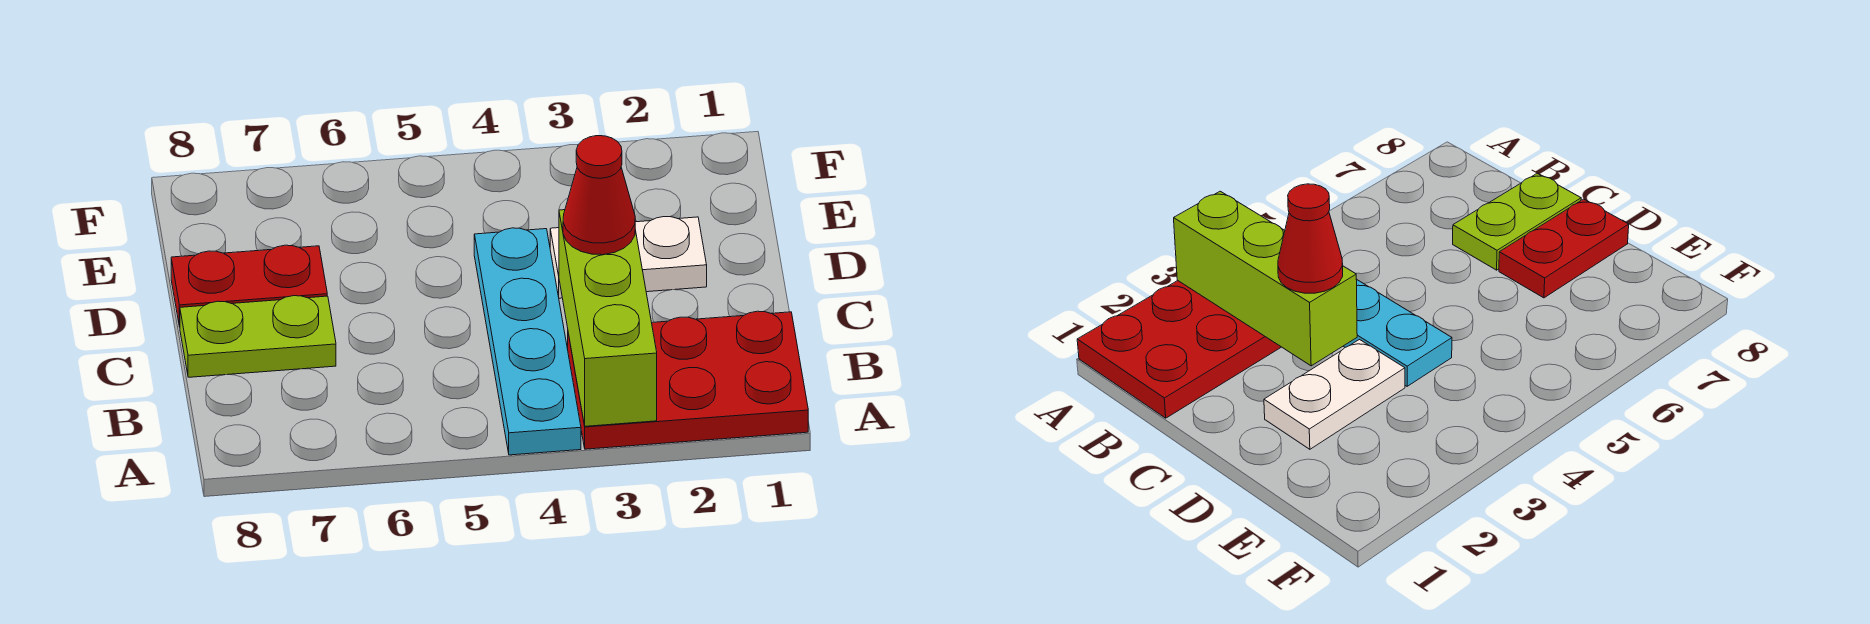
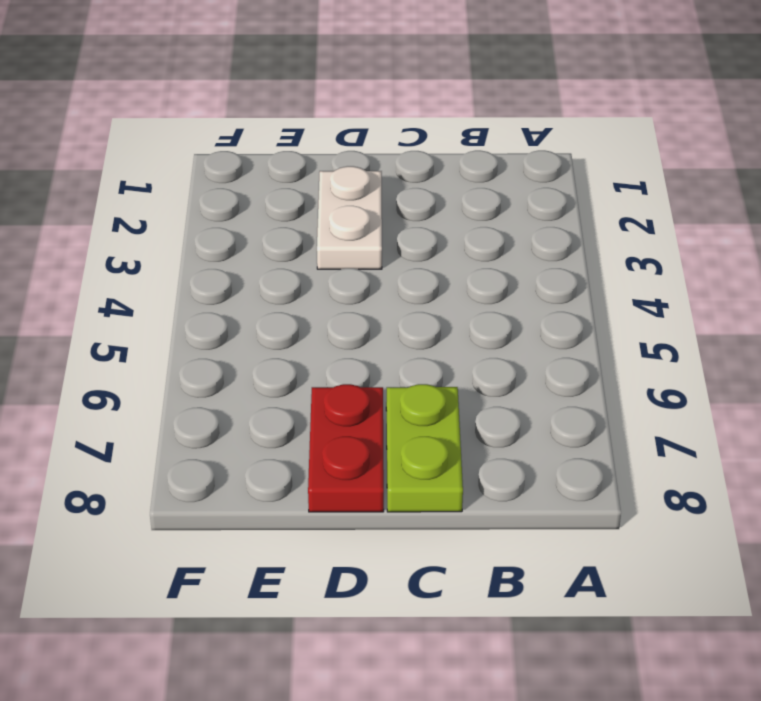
none -> red 2x3 plate [568,311,808,449]
none -> cyan 1x4 plate [474,228,581,455]

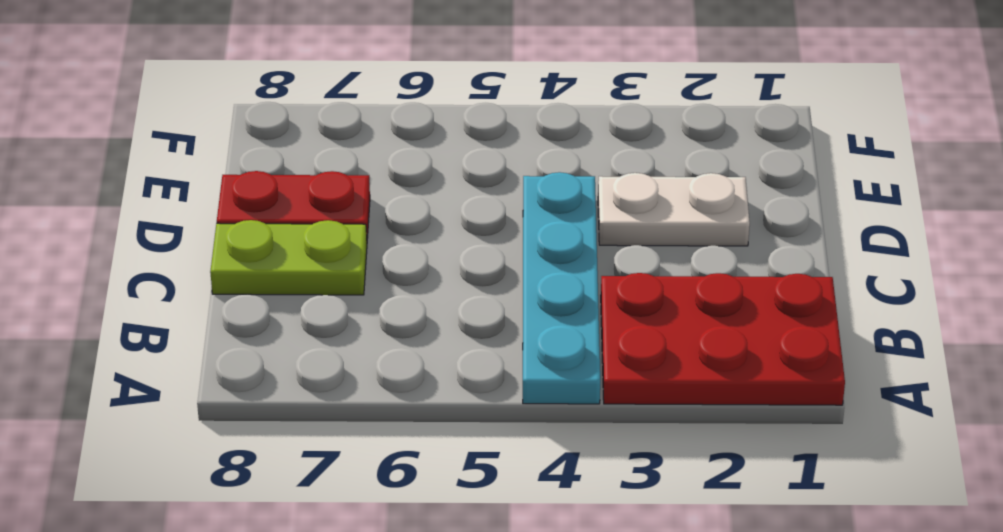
none -> lime 1x3 brick [559,210,657,426]
none -> red 1x1 cone [563,136,635,255]

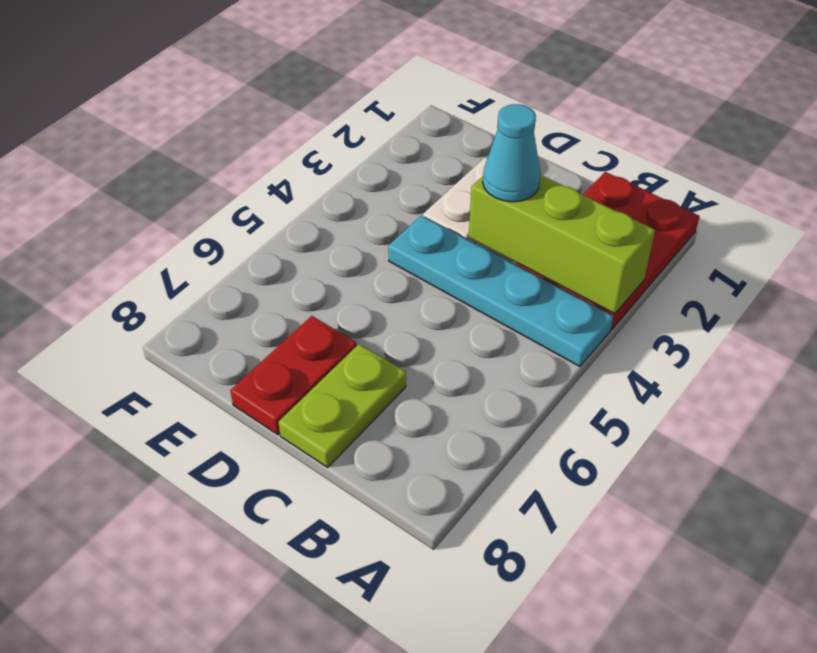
cyan 1x1 cone [483,104,541,202] -> red 1x1 cone [563,136,635,255]

